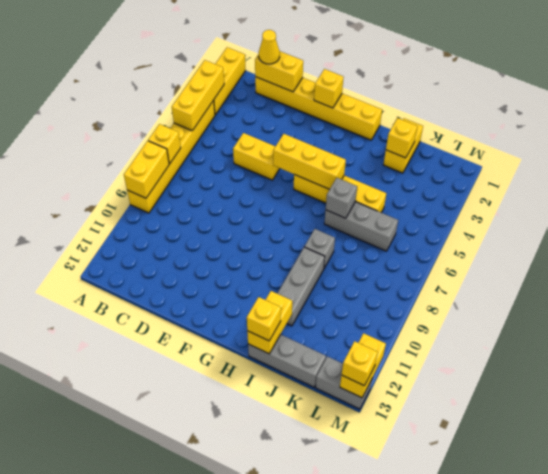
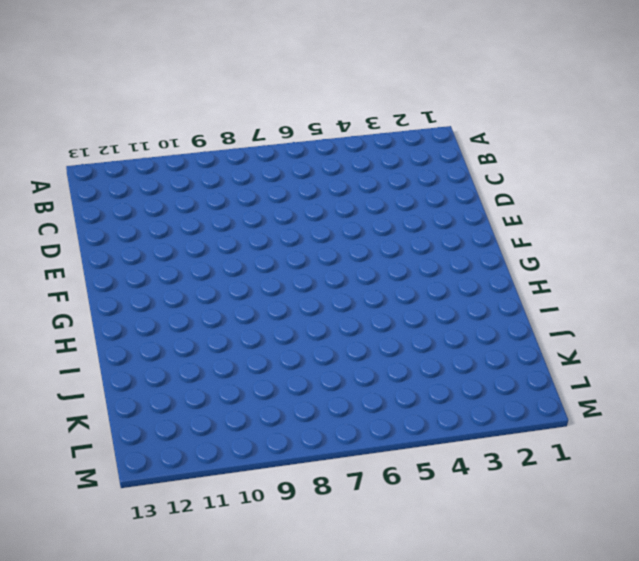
none -> yellow 1x3 brick [214,47,246,115]
none -> yellow 1x6 brick [127,100,215,213]
none -> yellow 1x6 brick [255,77,382,140]

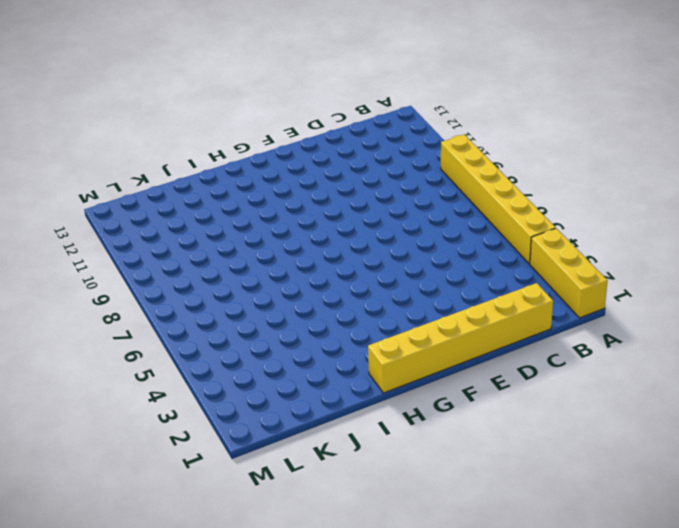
none -> yellow 1x2 brick [233,133,280,180]
none -> yellow 1x4 brick [294,175,386,212]
none -> grey 1x3 brick [324,202,398,251]

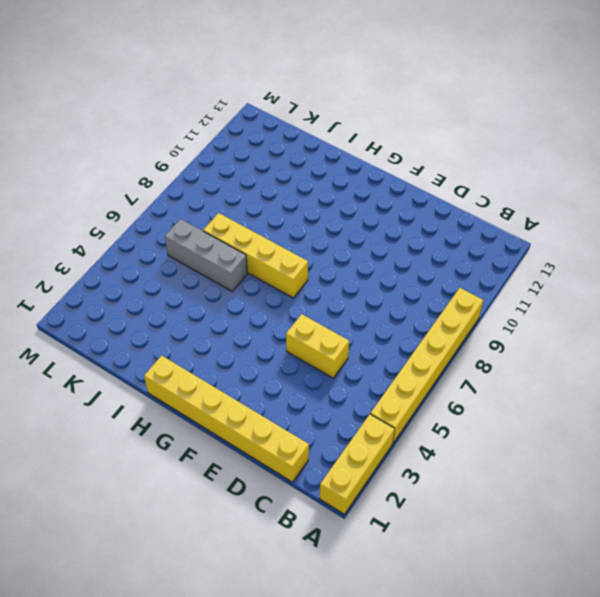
yellow 1x4 brick [203,213,308,298] -> yellow 1x4 brick moved to [294,175,386,212]
none -> grey 1x1 brick [305,229,335,268]
none -> grey 1x3 brick [277,247,325,326]
none -> grey 1x3 brick [248,335,326,387]

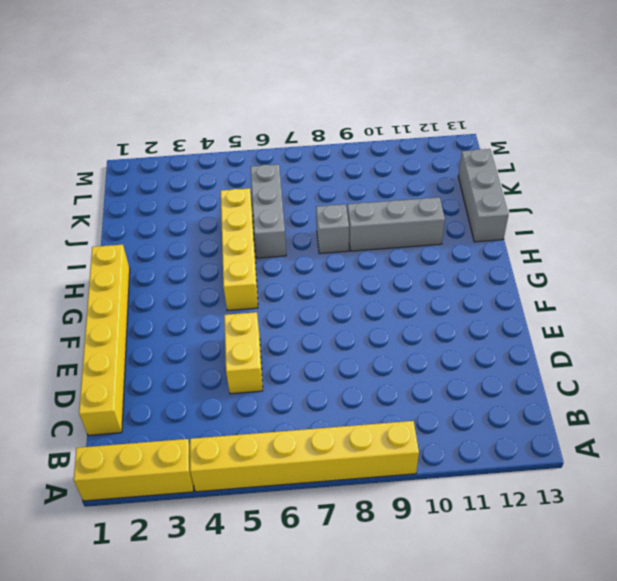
none -> yellow 1x2 brick [383,118,423,173]
none -> grey 1x2 brick [315,356,372,409]
none -> yellow 1x3 brick [172,60,224,131]

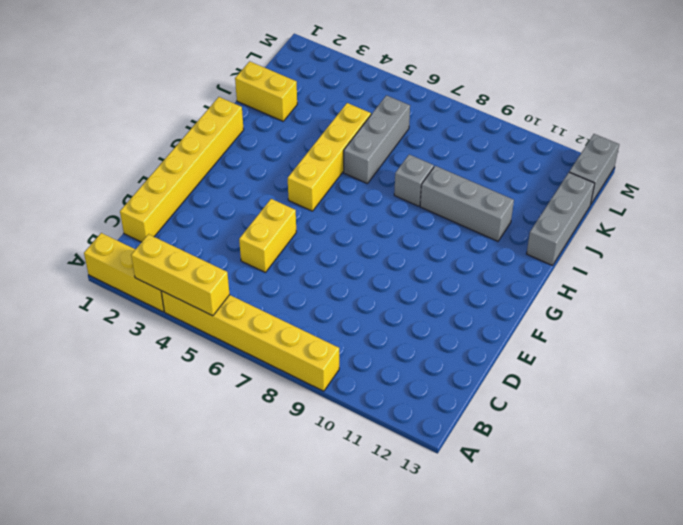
none -> yellow 1x1 brick [148,124,181,164]
none -> yellow 1x2 brick [124,141,169,198]
none -> yellow 1x2 brick [255,51,303,92]

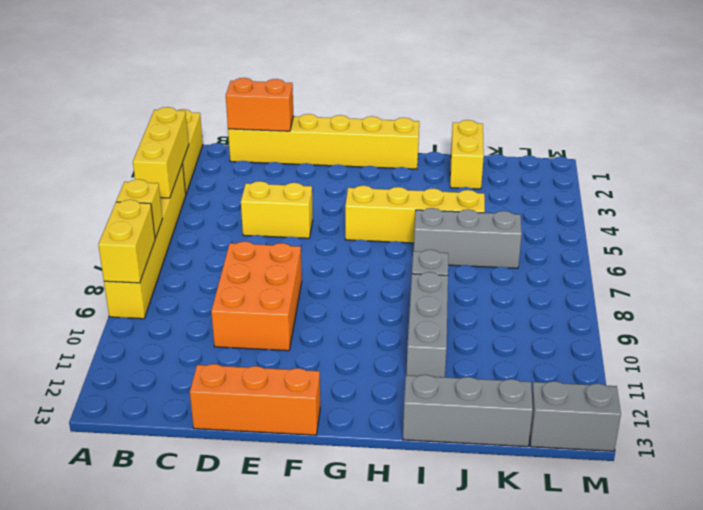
orange 1x2 brick [226,78,294,131] -> yellow 1x2 brick [255,51,303,92]
orange 2x3 brick [211,241,302,351] -> none
orange 1x3 brick [190,364,320,435] -> none
none -> yellow 1x1 brick [314,69,344,108]
none -> yellow 1x3 brick [273,134,346,189]
none -> grey 1x1 brick [326,178,357,218]

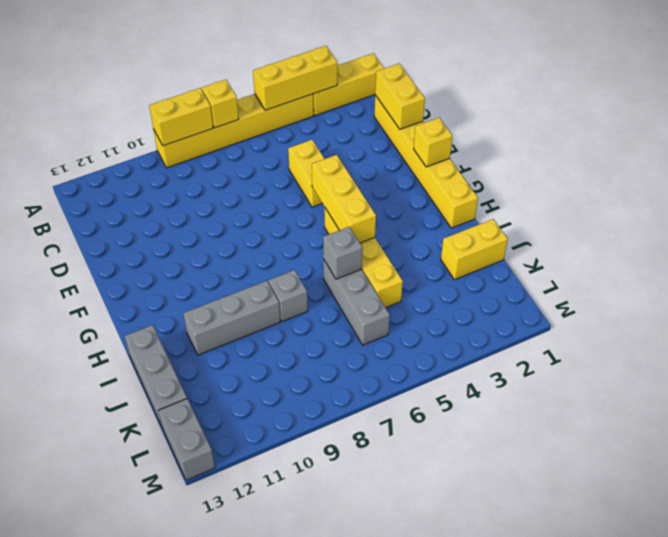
none -> yellow 1x2 brick [247,291,292,354]
none -> yellow 1x1 brick [386,118,417,158]
none -> yellow 1x2 brick [340,333,386,398]

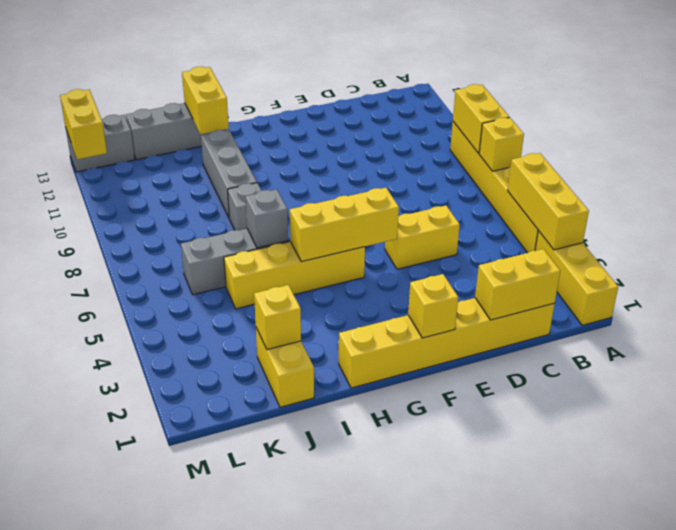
none -> yellow 1x1 cone [259,30,280,64]
none -> yellow 1x1 brick [247,297,281,341]
none -> yellow 1x1 brick [342,341,378,386]

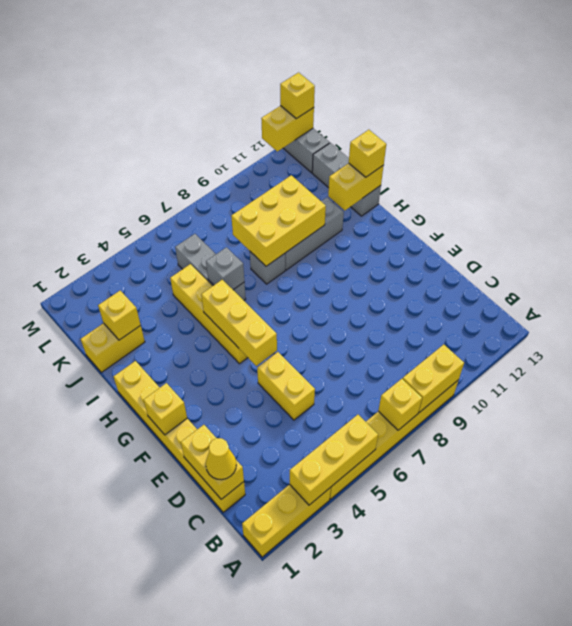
yellow 2x3 brick [231,175,326,266] -> none

